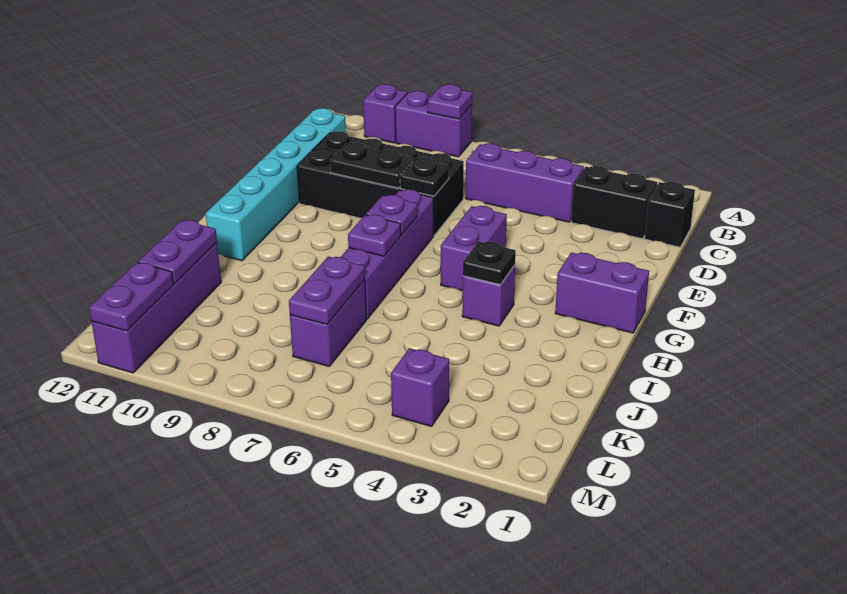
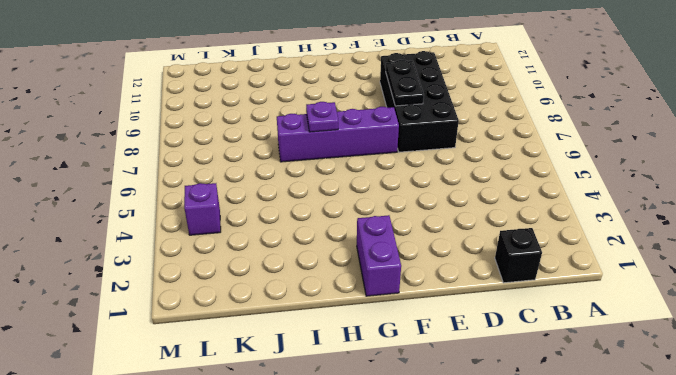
none -> purple 1x2 brick [395,91,472,157]
none -> purple 1x1 brick [363,84,408,143]
none -> black 1x2 brick [571,166,657,239]

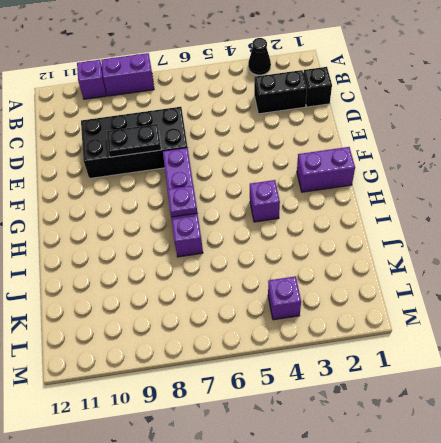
black 1x1 cone [248,38,271,75] -> none
none -> purple 1x3 brick [466,143,584,222]
none -> cyan 1x6 brick [206,108,346,261]
none -> purple 1x2 brick [441,206,507,291]

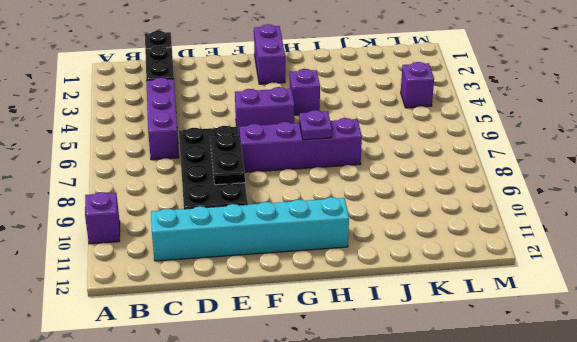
none -> purple 1x2 brick [395,91,472,157]
none -> purple 1x2 brick [290,280,366,366]
none -> purple 1x4 brick [92,243,221,373]

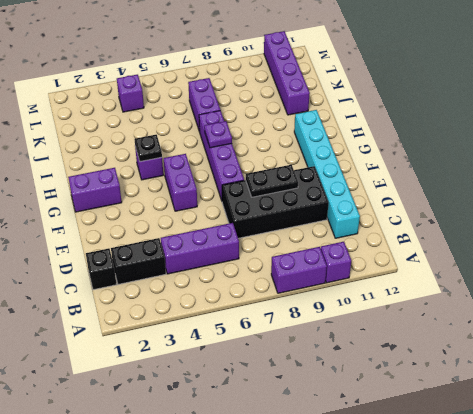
none -> purple 1x1 plate [428,84,472,119]
none -> black 1x1 plate [400,157,449,196]
none -> purple 1x1 plate [366,195,417,235]

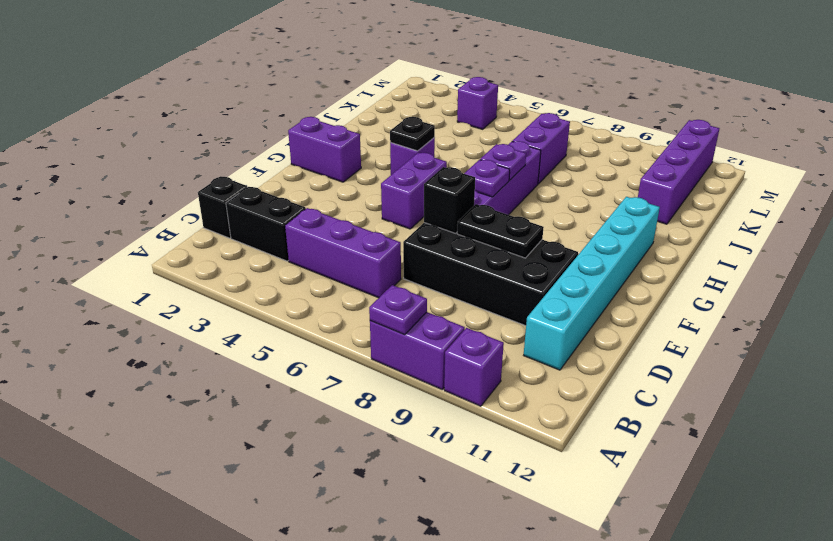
black 1x1 brick [424,167,475,233] -> black 1x1 plate [400,157,449,196]
none -> purple 1x2 plate [289,257,365,324]
none -> purple 1x2 plate [138,220,217,284]
none -> purple 1x2 plate [89,262,173,331]

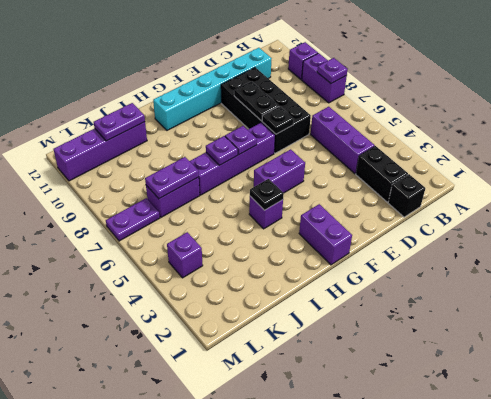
purple 1x2 plate [106,198,160,241] -> purple 1x2 plate moved to [89,262,173,331]

